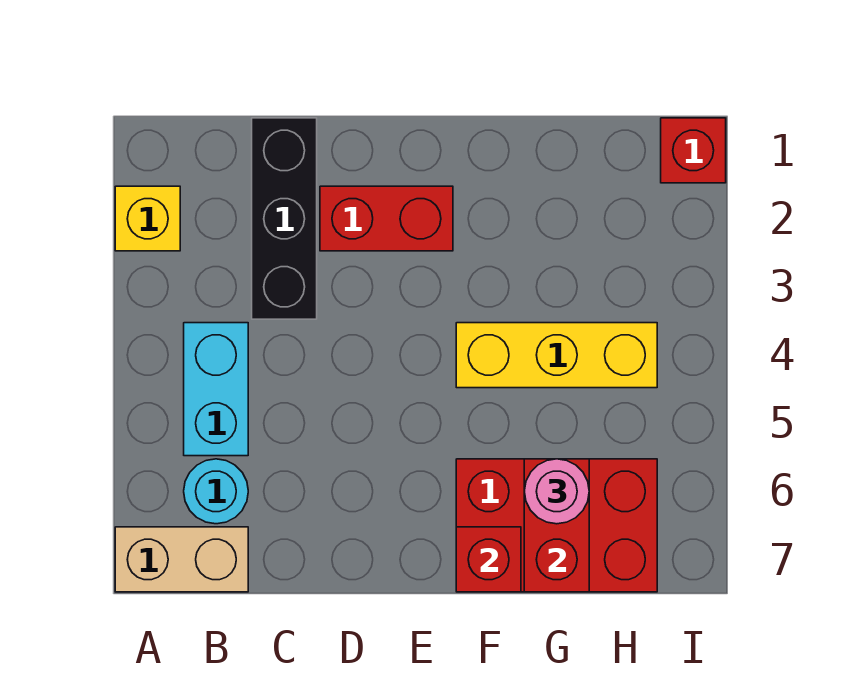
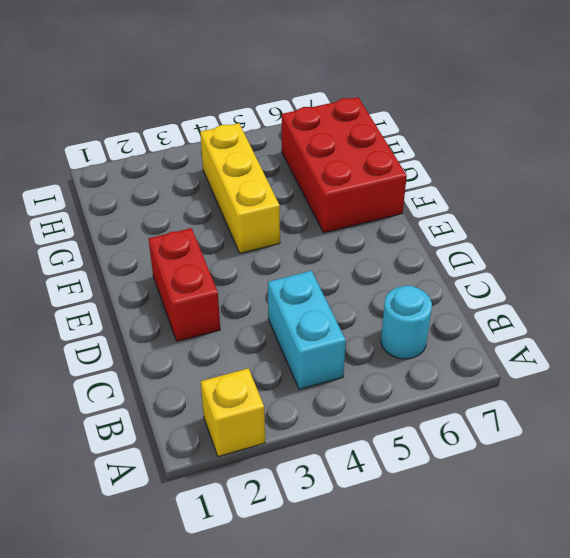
cyan 1x2 brick [268,271,346,389] -> cyan 1x2 brick turned to [184,323,248,456]
none -> tan 1x2 brick [115,527,248,592]
none -> black 1x3 brick [252,118,317,319]
none -> red 1x1 brick [661,118,726,183]

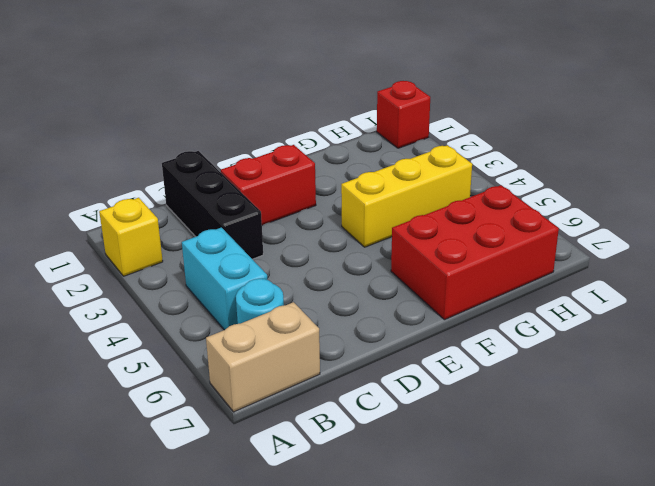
none -> red 1x1 brick [456,527,521,592]
none -> red 1x2 brick [524,459,589,592]
none -> pink 1x1 round brick [524,459,589,524]

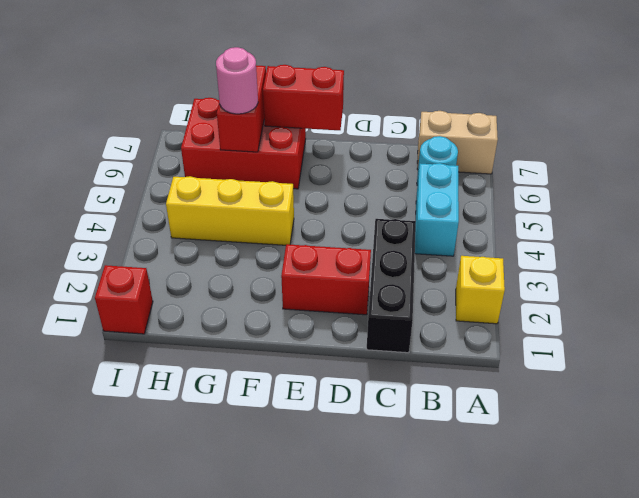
red 1x2 brick [263,65,344,130] -> red 1x1 brick [456,527,521,592]

